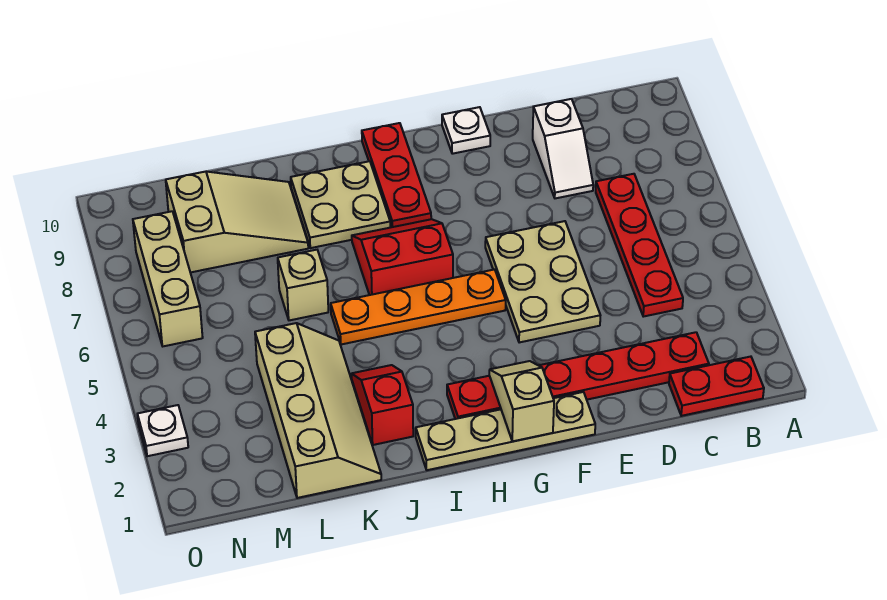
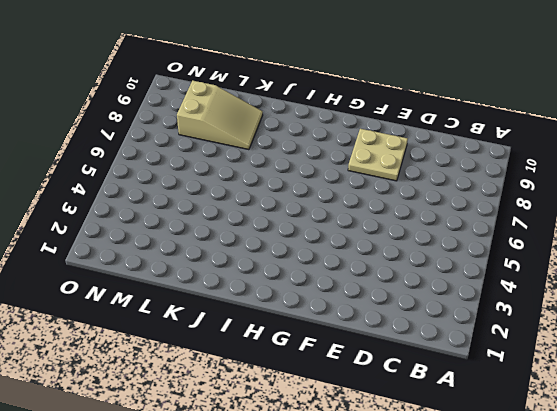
tan 2x2 plate [348,129,408,181] -> tan 2x2 plate moved to [291,161,390,248]
none -> red 1x2 plate [669,357,764,416]
none -> red 1x6 plate [447,332,709,419]
none -> red 1x4 plate [596,174,683,317]

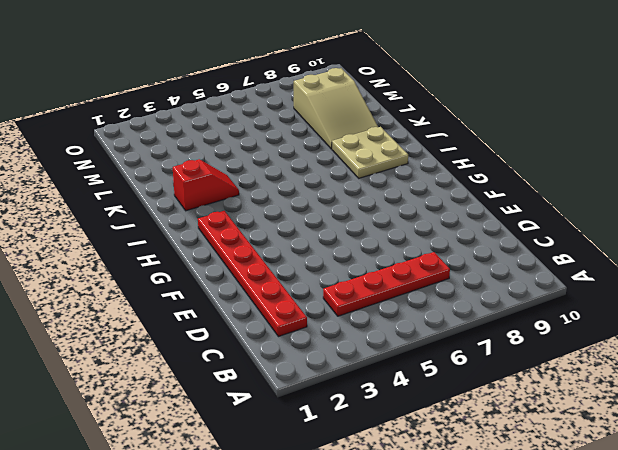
none -> red 1x2 plate [669,357,764,416]
none -> white 1x2 slope [533,99,593,198]
none -> tan 2x3 plate [485,221,600,343]

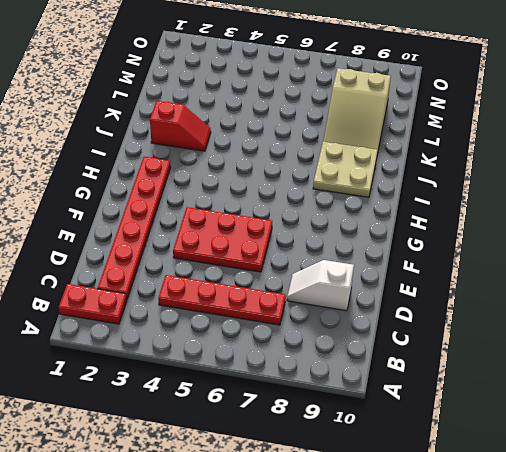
red 1x2 plate [59,284,127,324] -> red 1x2 plate turned to [669,357,764,416]
red 2x3 plate [173,207,272,272] -> tan 2x3 plate [485,221,600,343]
none -> tan 1x4 plate [416,392,595,470]
none -> white 1x1 plate [442,107,490,154]
none -> orange 1x4 plate [331,269,506,344]

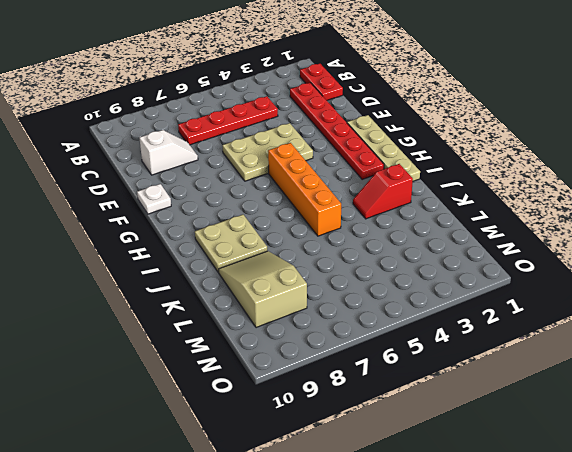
orange 1x4 brick [268,143,341,236] -> orange 1x4 plate [331,269,506,344]
none -> red 2x2 slope [352,219,453,295]
none -> red 1x3 plate [362,123,431,227]
none -> tan 2x4 slope [255,323,381,498]

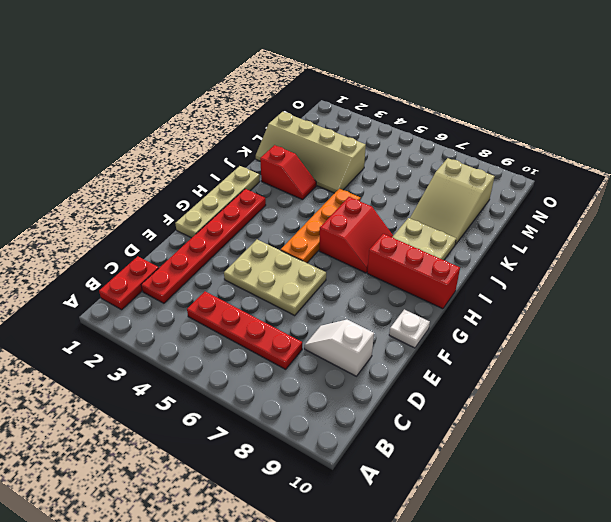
red 1x3 brick [367,234,460,309] -> red 1x3 plate [362,123,431,227]
none -> tan 1x1 brick [278,250,328,320]
none -> tan 1x3 brick [133,211,203,346]
none -> white 1x1 plate [137,405,188,456]

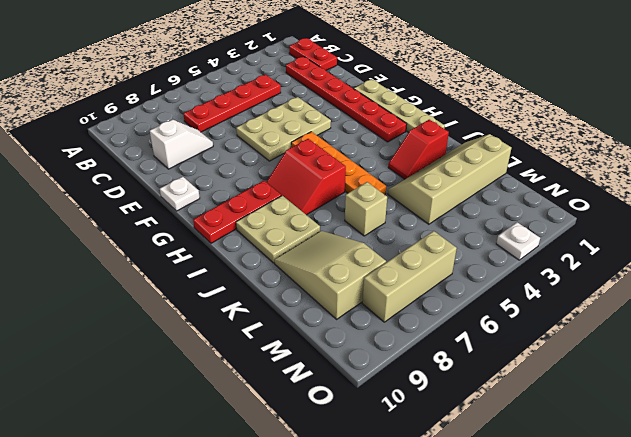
none -> tan 1x2 slope [489,361,554,441]

